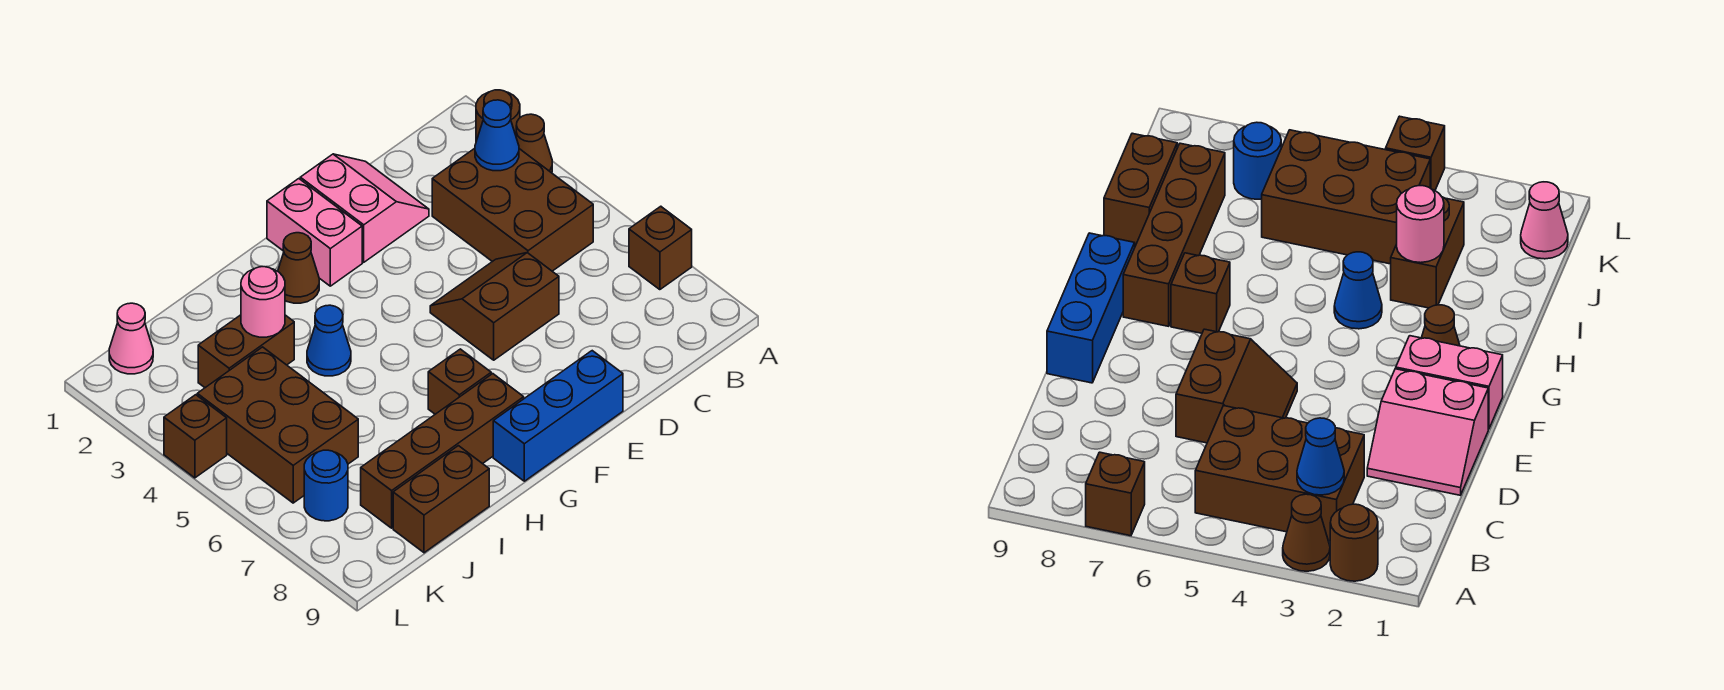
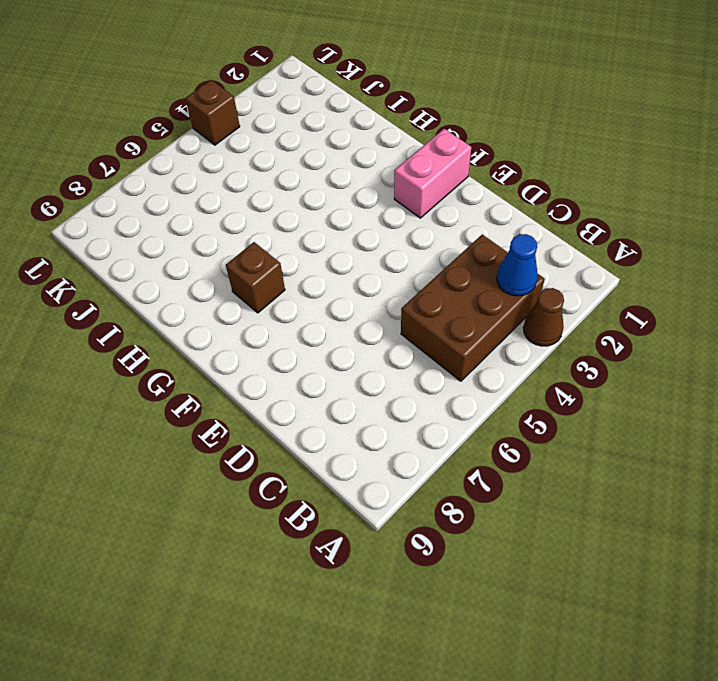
none -> brown 1x1 round brick [476,90,520,141]
none -> brown 1x1 brick [629,206,692,290]
none -> pink 2x2 slope [300,154,429,262]

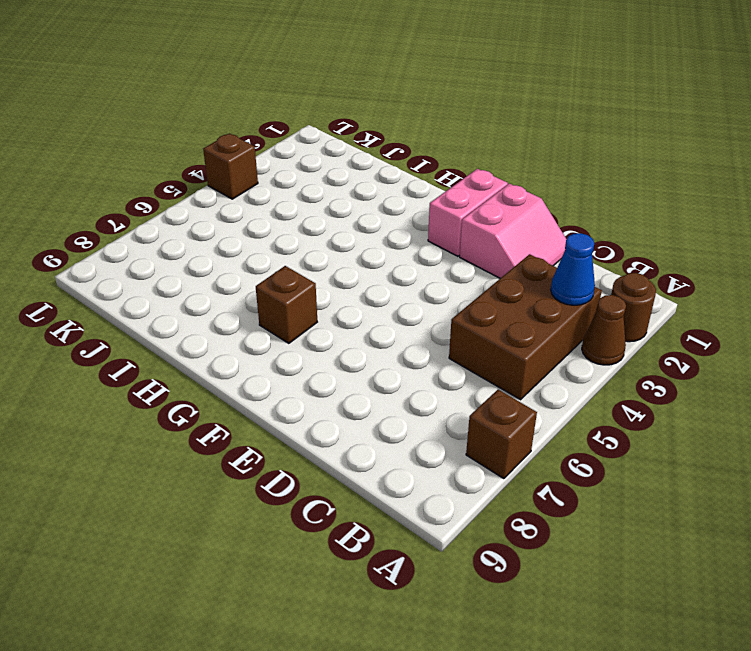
none -> brown 2x2 slope [430,253,559,360]
none -> blue 1x3 brick [493,351,623,481]
none -> brown 1x1 cone [278,233,319,303]

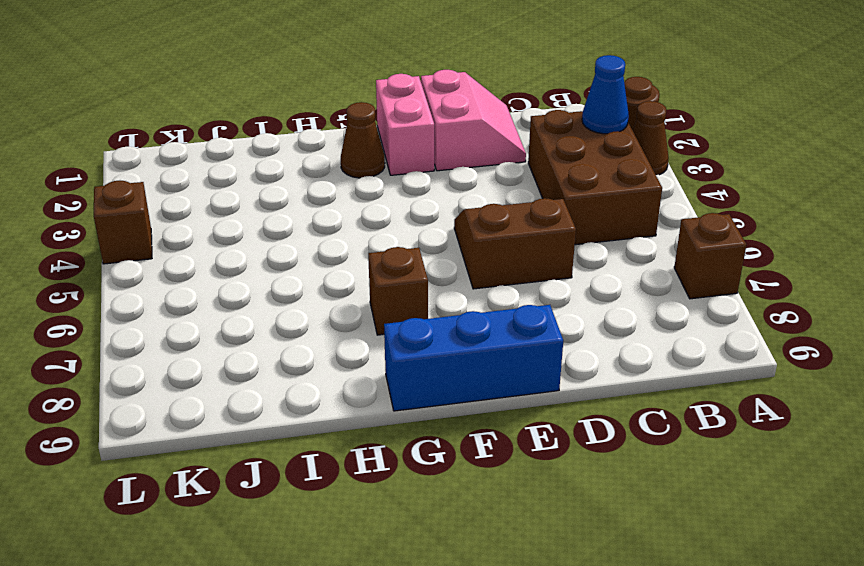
none -> brown 1x4 brick [361,374,524,528]
none -> blue 1x1 cone [307,305,351,376]
none -> brown 1x2 brick [198,315,294,388]

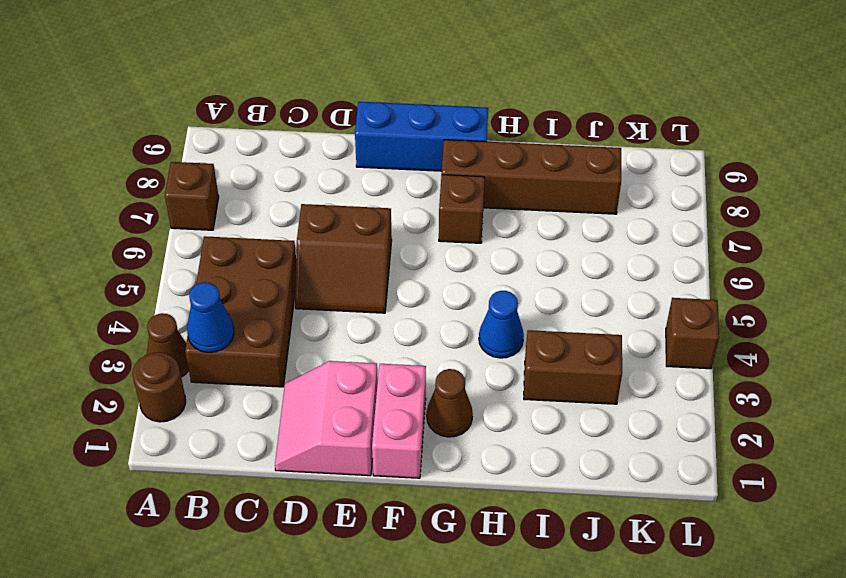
none -> brown 1x2 brick [393,446,489,553]
none -> brown 2x3 brick [197,347,358,503]
none -> pink 1x1 cone [109,303,153,374]

